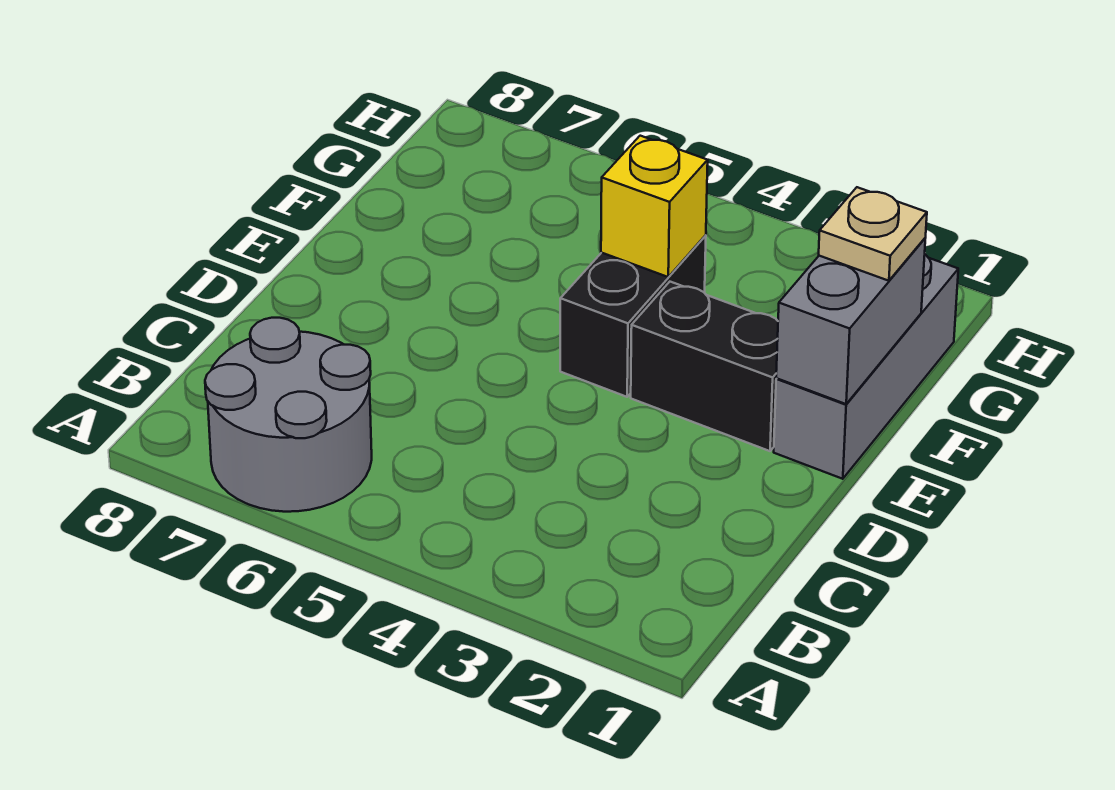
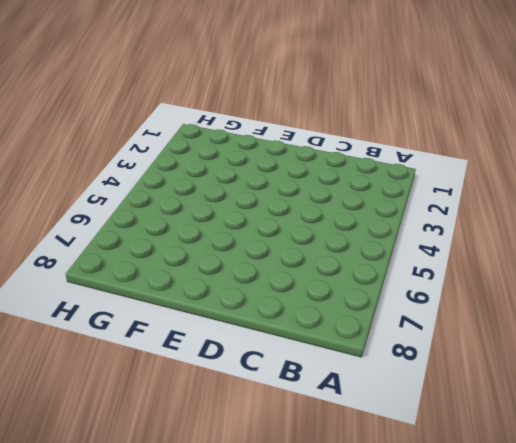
none -> grey 2x2 round brick [205,318,372,512]
none -> grey 1x3 brick [774,255,958,479]

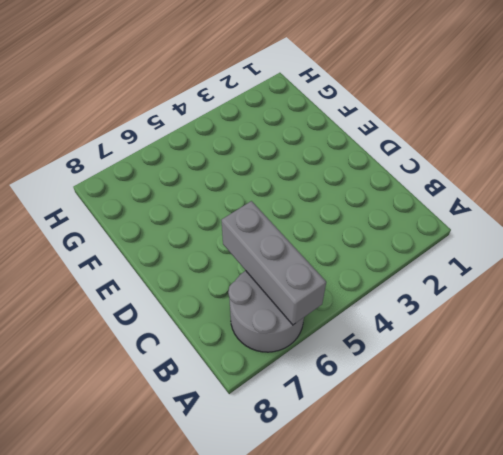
grey 1x3 brick [221,201,326,325] -> grey 1x3 brick moved to [774,255,958,479]
none -> black 1x2 brick [631,282,778,451]
none -> black 1x2 brick [560,235,706,397]

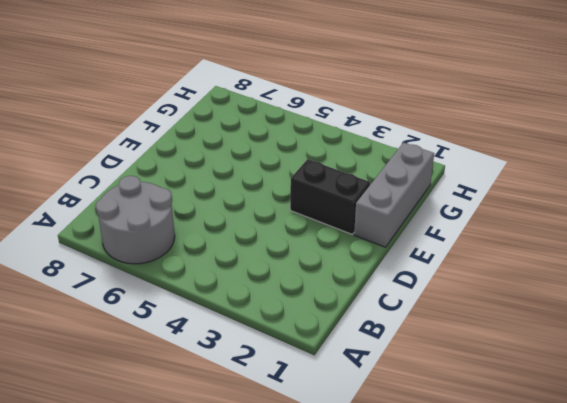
none -> black 1x2 brick [560,235,706,397]
none -> grey 1x2 brick [776,238,925,404]

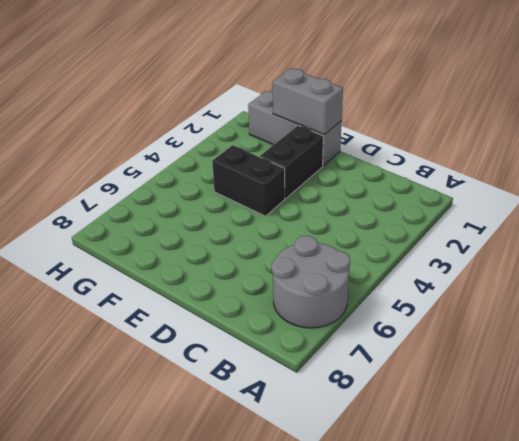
none -> yellow 1x1 brick [601,136,708,277]
none -> tan 1x1 plate [819,187,927,281]

